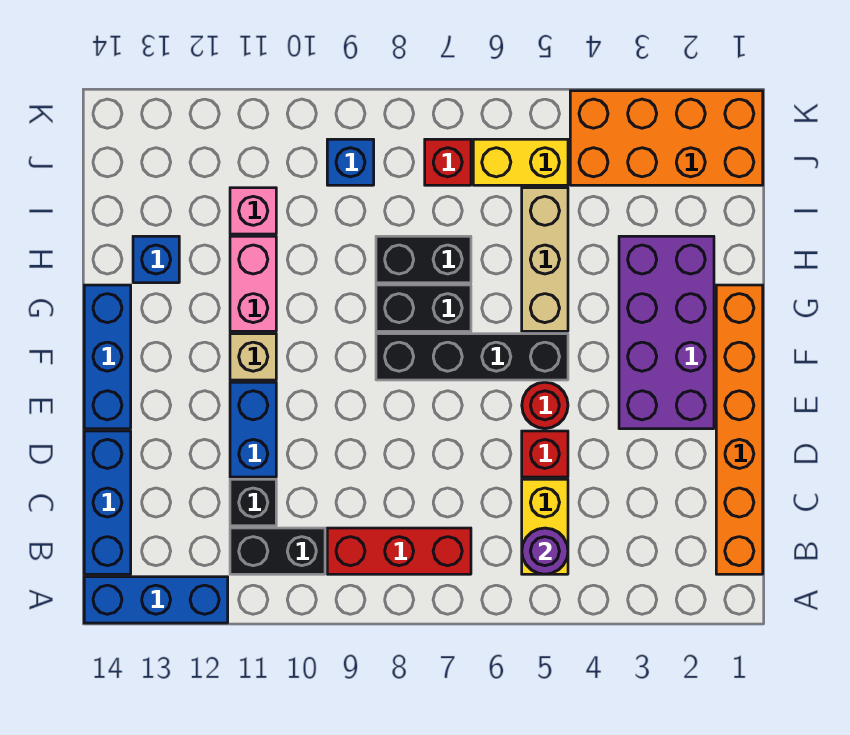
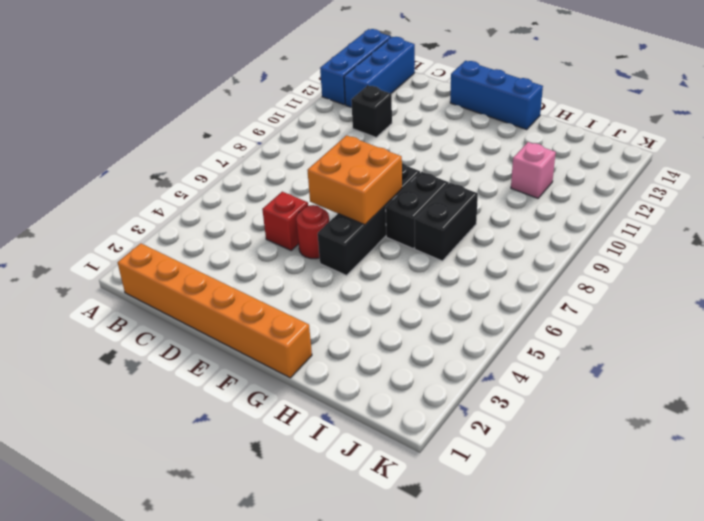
blue 1x3 brick [344,37,415,107] -> blue 1x3 brick turned to [84,431,131,574]
orange 2x2 brick [307,135,402,225] -> none
none -> yellow 1x2 brick [522,479,568,574]
none -> red 1x3 brick [327,528,471,574]
none -> black 1x2 brick [230,528,325,574]

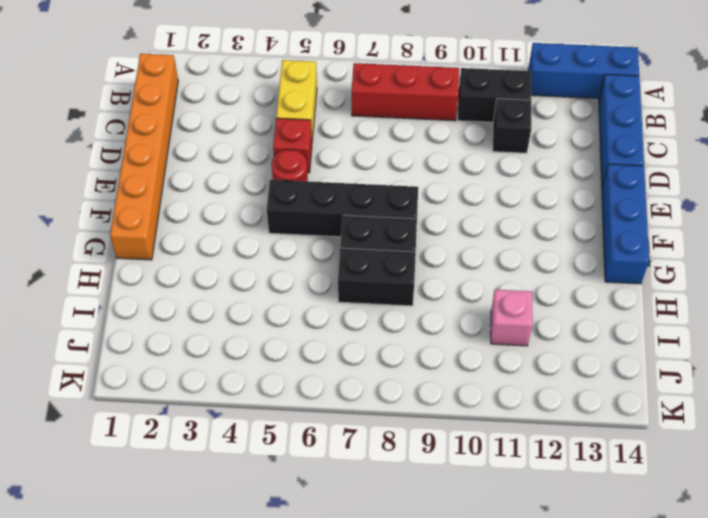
none -> blue 1x2 brick [230,382,276,477]
none -> purple 2x4 brick [619,236,714,429]
none -> tan 1x1 brick [230,334,276,380]

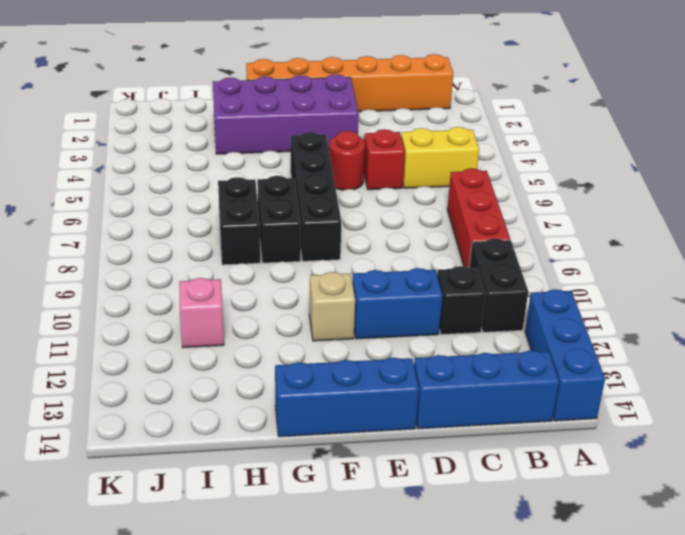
none -> tan 1x3 brick [522,188,568,331]
none -> pink 1x2 brick [230,236,276,331]
none -> blue 1x1 brick [133,236,179,283]

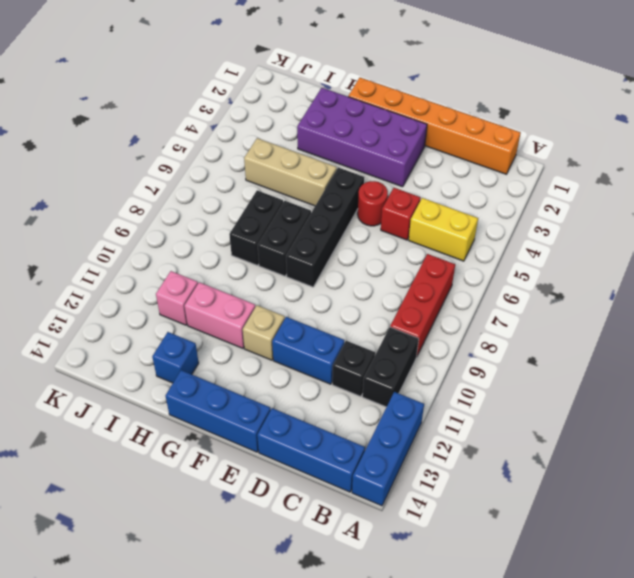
none -> orange 2x4 brick [570,91,763,185]
none -> yellow 1x2 brick [473,139,568,185]
none -> red 1x1 brick [425,139,471,185]

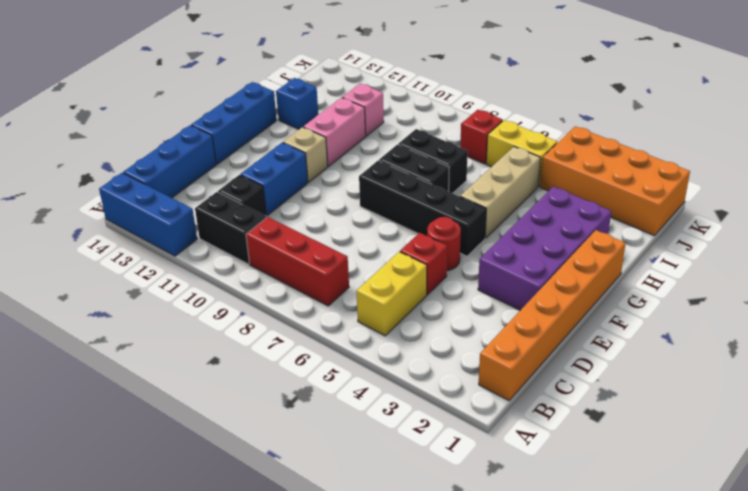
none -> blue 1x1 brick [327,139,374,185]
none -> purple 1x1 round brick [522,528,568,574]

